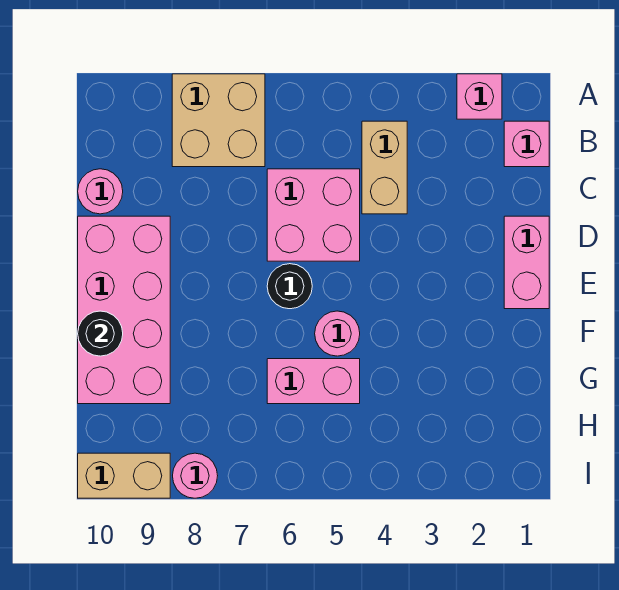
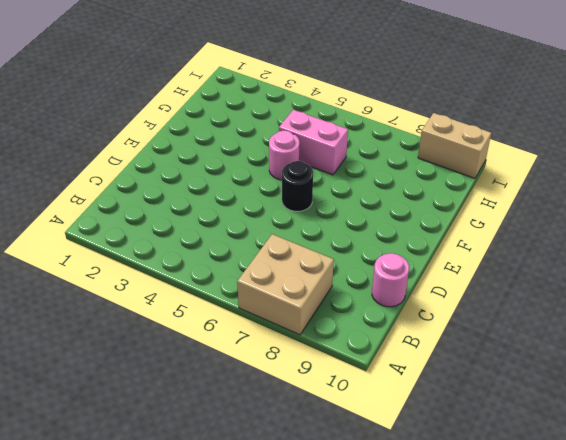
none -> pink 1x1 brick [457,74,502,119]
none -> pink 1x1 brick [504,121,549,167]
none -> tan 1x2 brick [362,121,407,214]

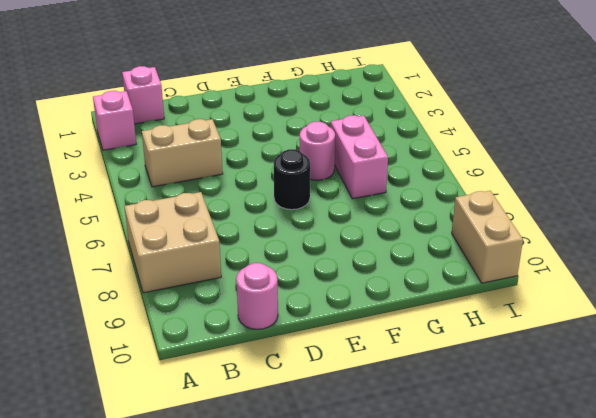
none -> pink 2x2 brick [267,169,360,261]
none -> pink 1x2 brick [504,216,549,309]
none -> pink 2x4 brick [78,216,170,404]

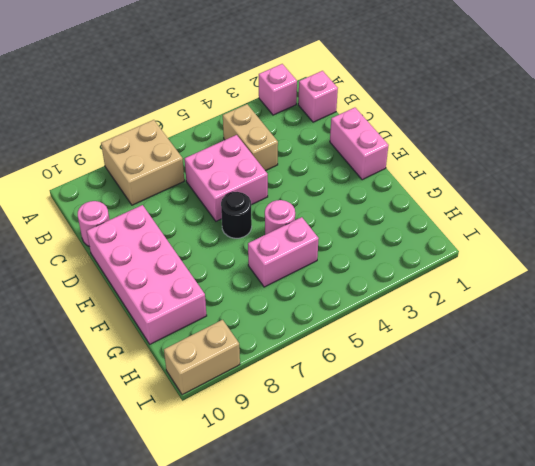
none -> pink 1x1 round brick [173,453,218,498]
none -> black 1x1 round brick [78,311,123,356]

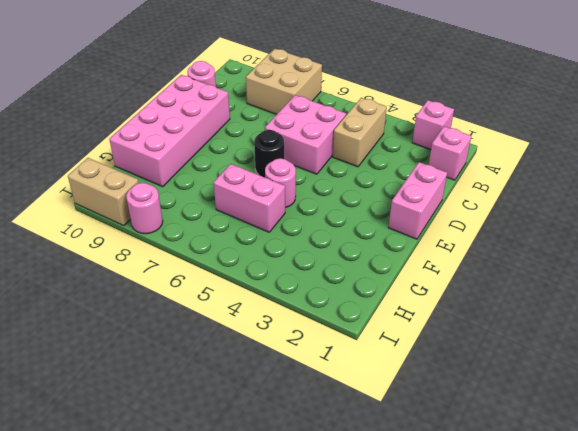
none -> black 1x1 round brick [78,311,123,356]

